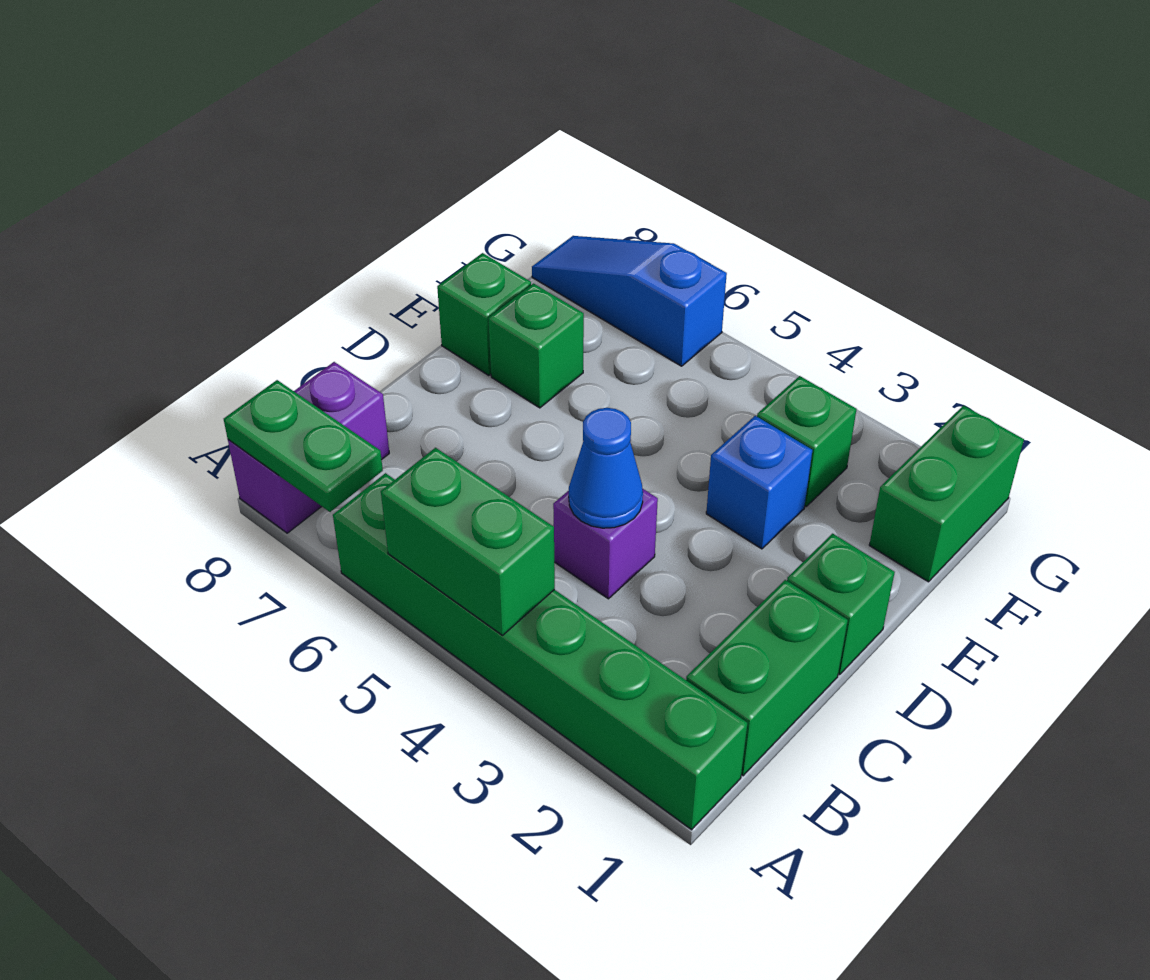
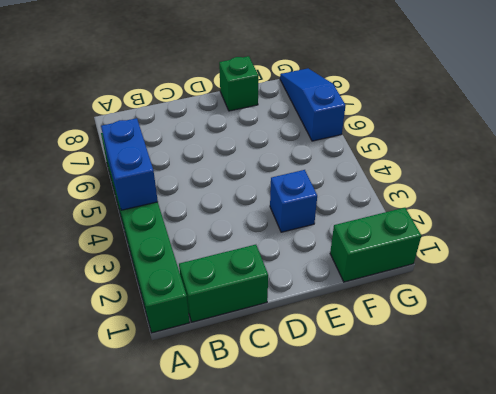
blue 1x2 brick [101,118,158,210] -> green 1x2 brick [381,448,555,635]
none -> purple 1x2 brick [228,362,389,533]
none -> purple 1x1 brick [553,489,658,599]
none -> green 1x1 brick [787,534,895,675]

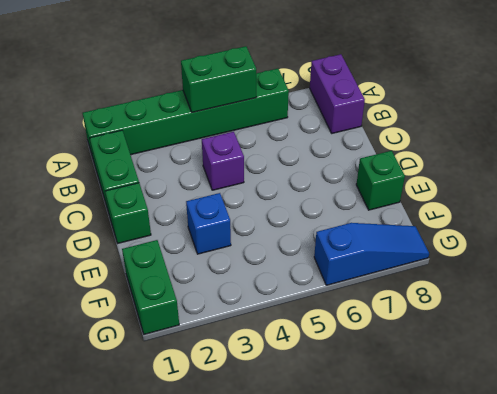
none -> green 1x1 brick [488,283,584,408]
none -> green 1x1 brick [757,376,857,506]
none -> green 1x2 plate [224,380,383,512]

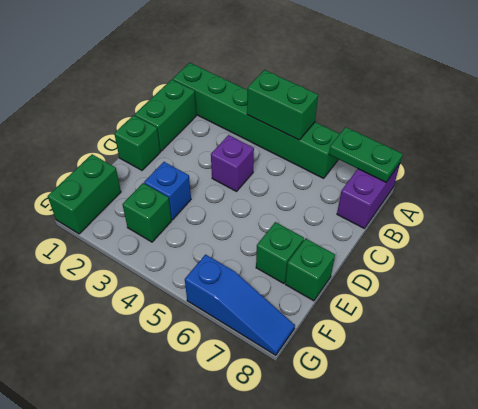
none -> blue 1x1 cone [569,408,643,528]

